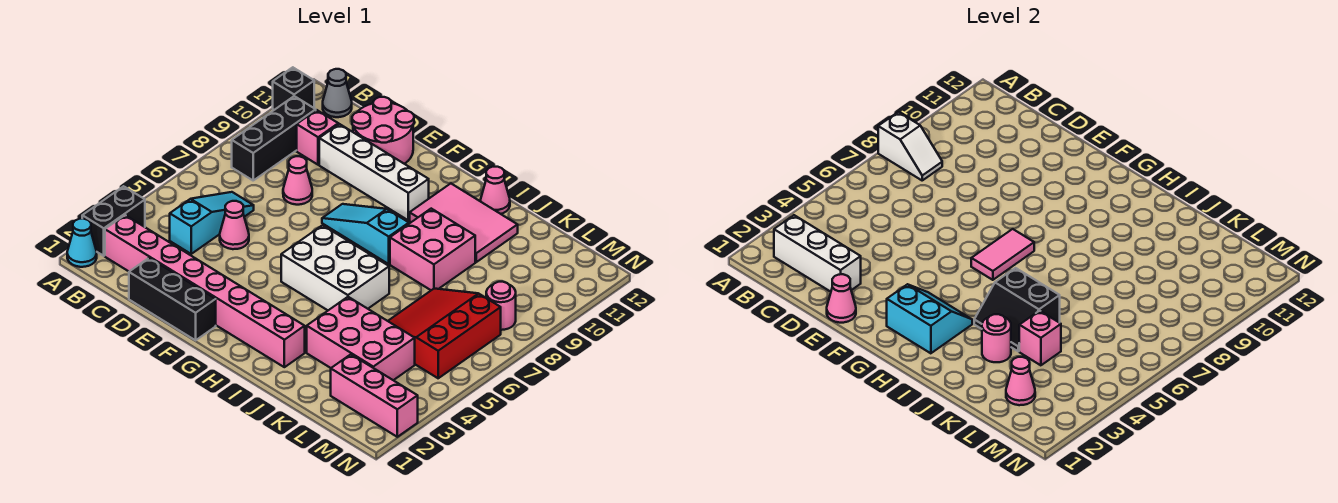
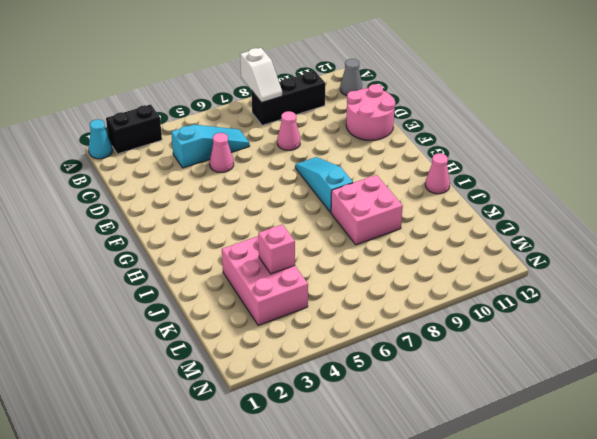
none -> black 1x1 brick [273,67,314,110]
none -> pink 1x8 brick [105,215,305,367]
none -> pink 1x1 brick [297,110,338,165]
none -> black 1x3 brick [129,258,216,340]

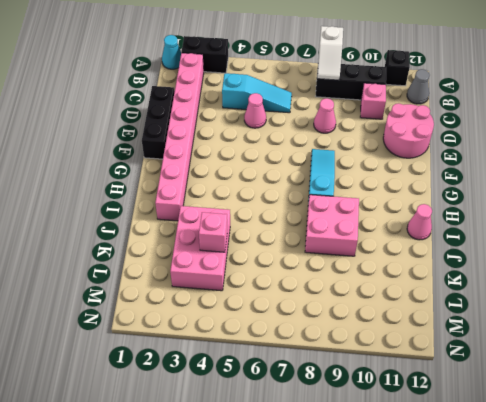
none -> white 1x4 brick [319,124,429,220]
none -> white 2x3 brick [281,225,389,310]
none -> pink 2x3 tile [410,184,518,262]
none -> red 3x3 slope [388,289,501,378]

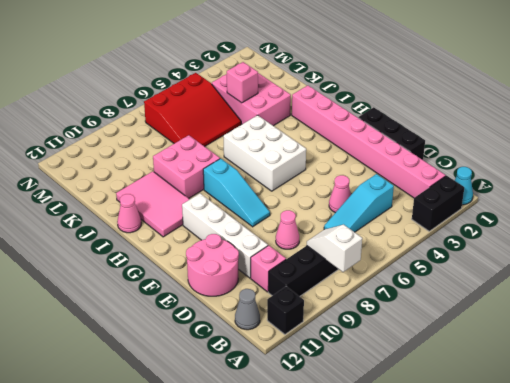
none -> pink 1x3 brick [331,354,418,437]
none -> pink 1x1 round brick [486,282,516,330]
none -> white 1x3 brick [774,215,861,292]
none -> pink 1x1 cone [827,274,856,323]

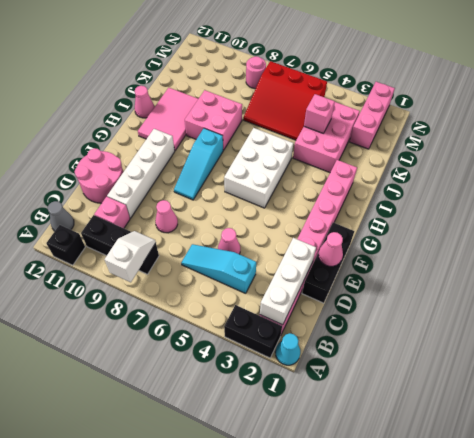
none -> cyan 2x2 slope [887,284,972,353]
none -> pink 1x2 tile [971,229,1034,280]
none -> black 2x2 slope [974,268,1060,351]
none -> pink 1x1 round brick [982,314,1011,362]

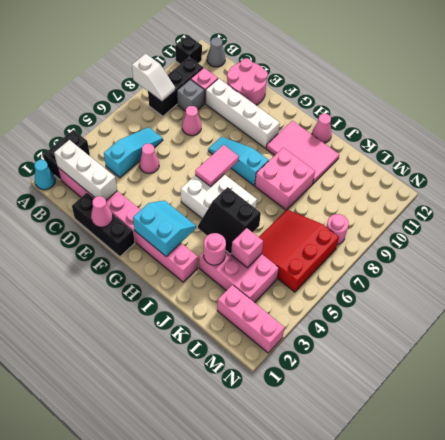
grey 1x1 brick [177,79,204,111] -> none
none -> pink 1x1 cone [1006,357,1035,405]

